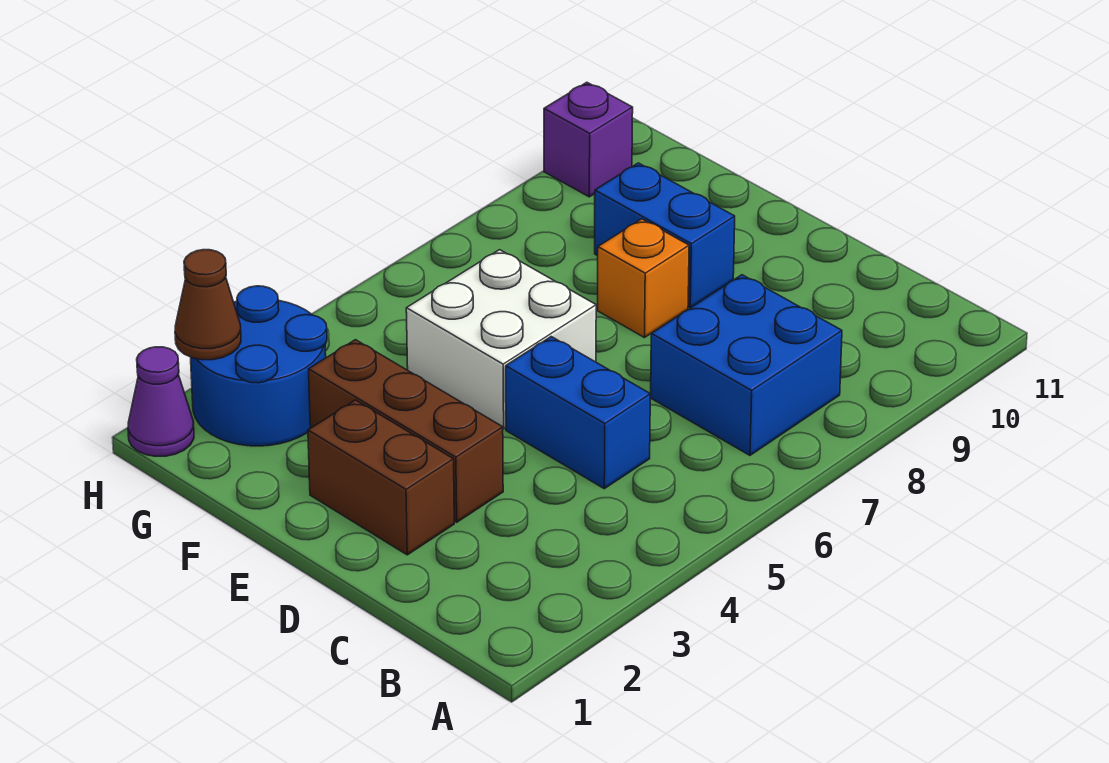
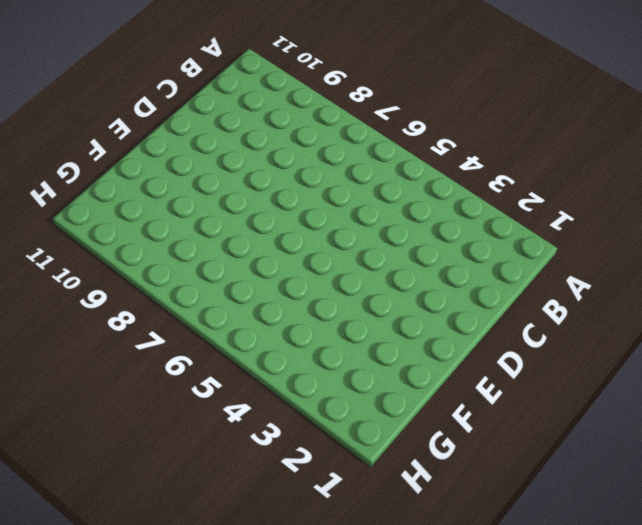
none -> blue 2x2 brick [651,275,842,455]
none -> blue 1x2 brick [506,337,650,489]

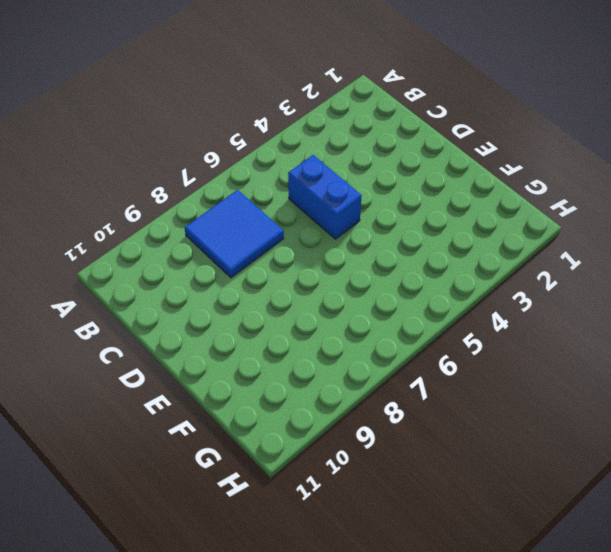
blue 2x2 tile [185,190,284,278] -> blue 2x2 brick [651,275,842,455]
none -> brown 1x2 brick [308,400,454,555]
none -> brown 1x3 brick [309,340,503,522]

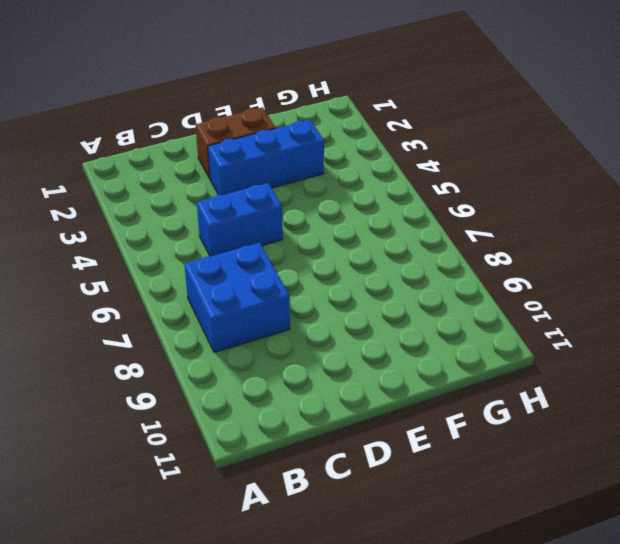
blue 1x3 brick [208,120,324,195] -> brown 1x3 brick [309,340,503,522]
none -> white 2x2 brick [406,250,596,429]
none -> orange 1x1 brick [597,219,689,338]

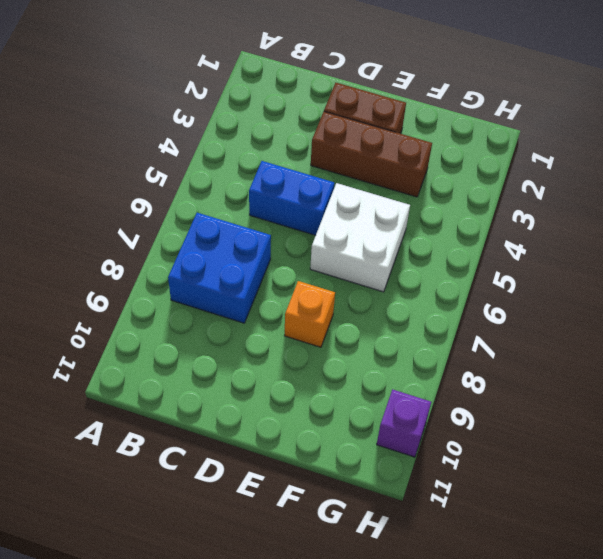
none -> blue 1x2 brick [595,163,735,308]
none -> blue 2x2 round brick [191,286,327,446]

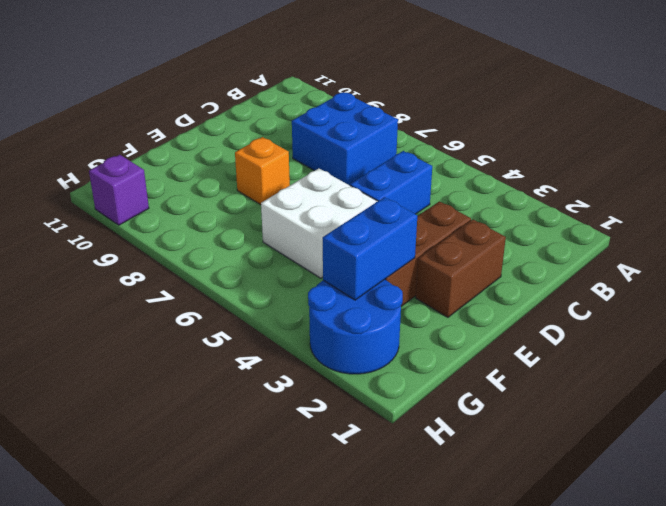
blue 1x2 brick [323,197,417,300] -> blue 1x2 brick moved to [595,163,735,308]
none -> purple 1x1 cone [128,347,194,456]
none -> brown 1x1 cone [175,250,241,360]

